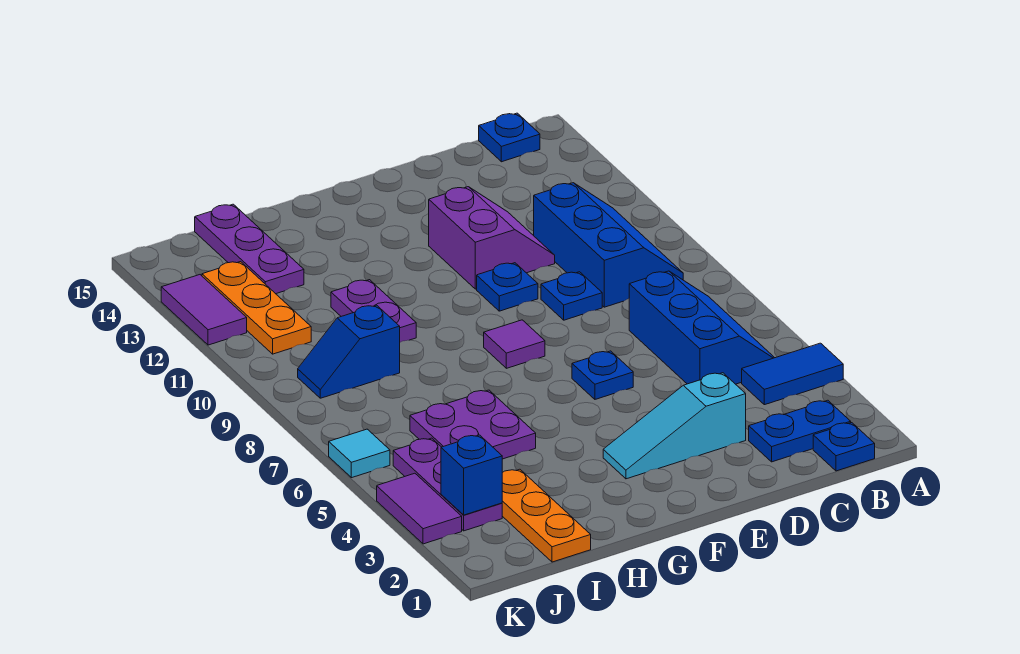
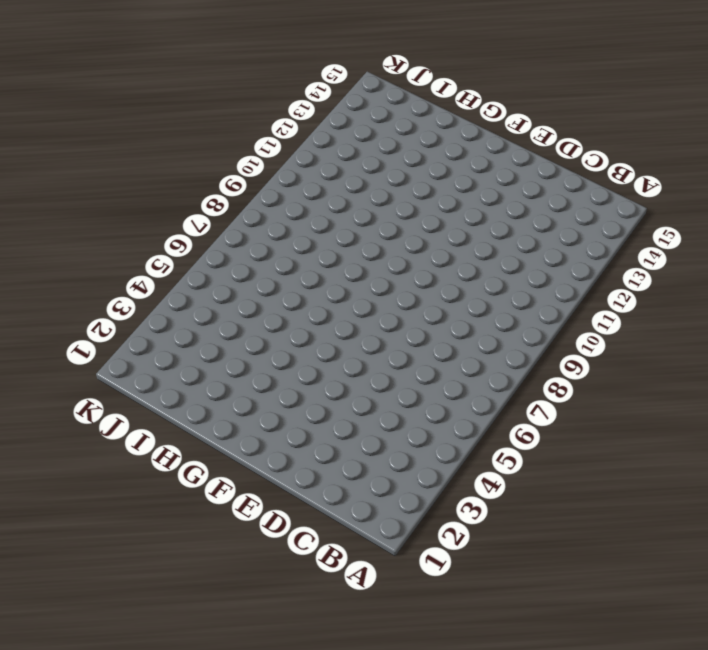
none -> blue 1x2 tile [742,343,843,405]
none -> blue 1x1 plate [813,423,875,471]
none -> blue 1x2 plate [749,400,851,462]

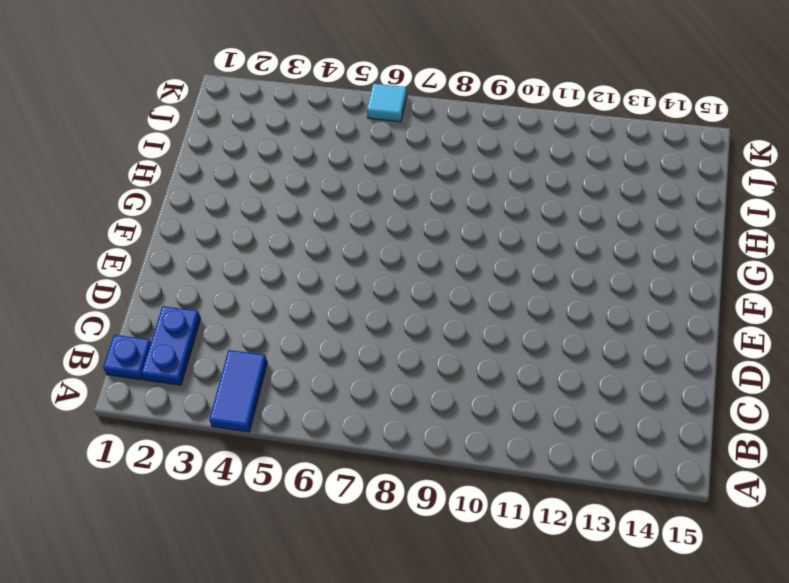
none -> blue 2x3 slope [629,271,774,384]
none -> blue 2x3 slope [534,183,683,307]
none -> blue 1x1 plate [479,113,540,162]

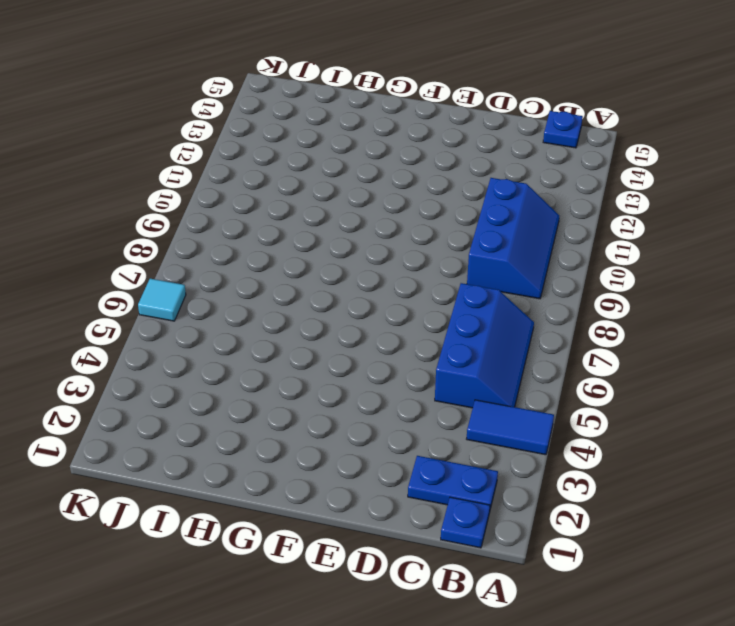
none -> cyan 1x3 slope [603,373,746,479]
none -> blue 1x1 plate [541,272,602,320]
none -> purple 2x2 slope [429,187,555,289]

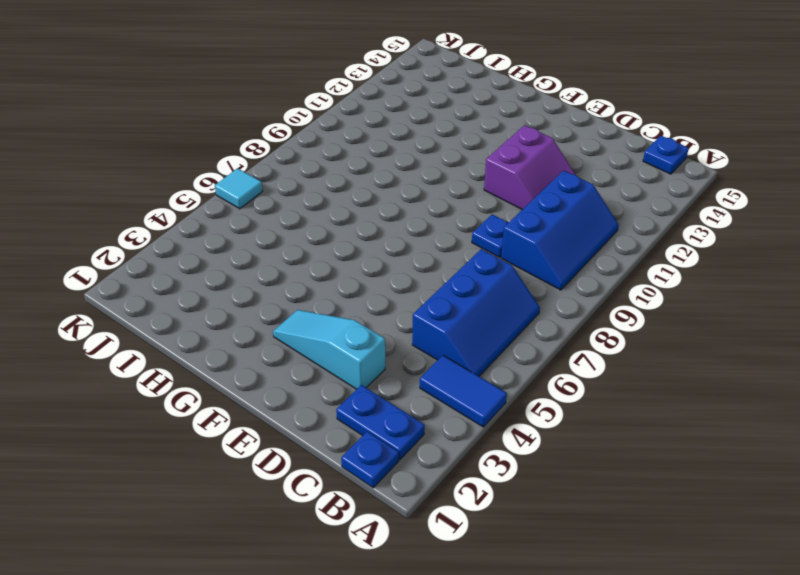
none -> blue 1x1 plate [572,351,633,399]
none -> blue 1x1 plate [477,263,538,311]
none -> purple 1x1 tile [484,320,545,368]

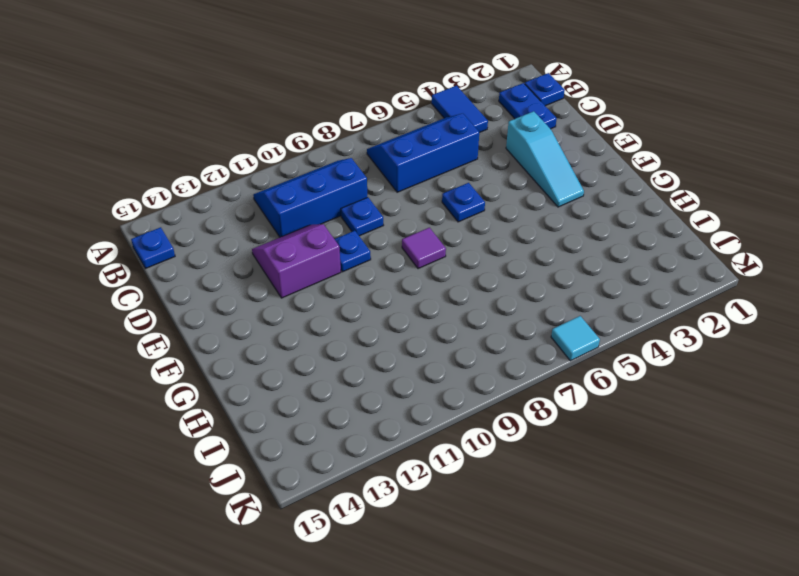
none -> purple 2x2 plate [410,390,536,459]
none -> purple 1x2 plate [331,280,416,342]
none -> orange 1x3 plate [502,469,591,562]

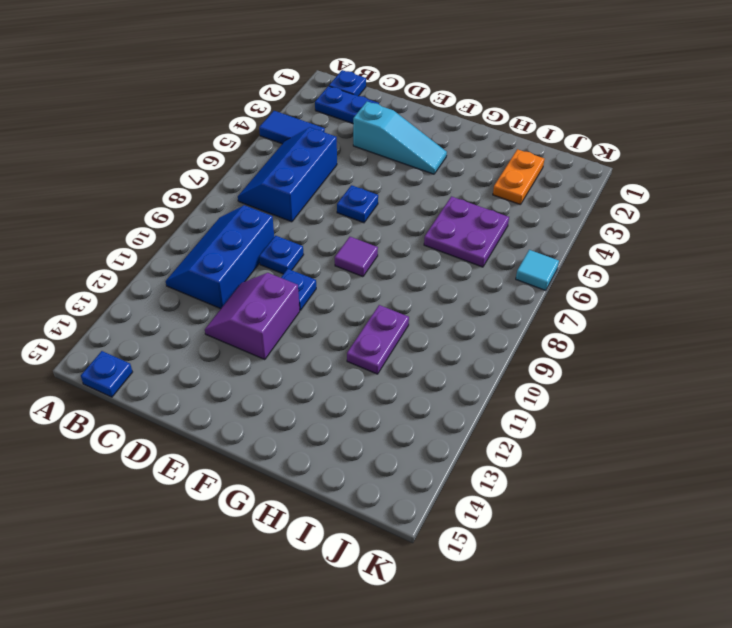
orange 1x2 plate [493,149,544,205] -> orange 1x3 plate [502,469,591,562]
none -> blue 1x2 slope [298,305,400,398]
none -> purple 1x3 plate [195,204,304,294]
none -> purple 1x3 plate [393,438,502,531]

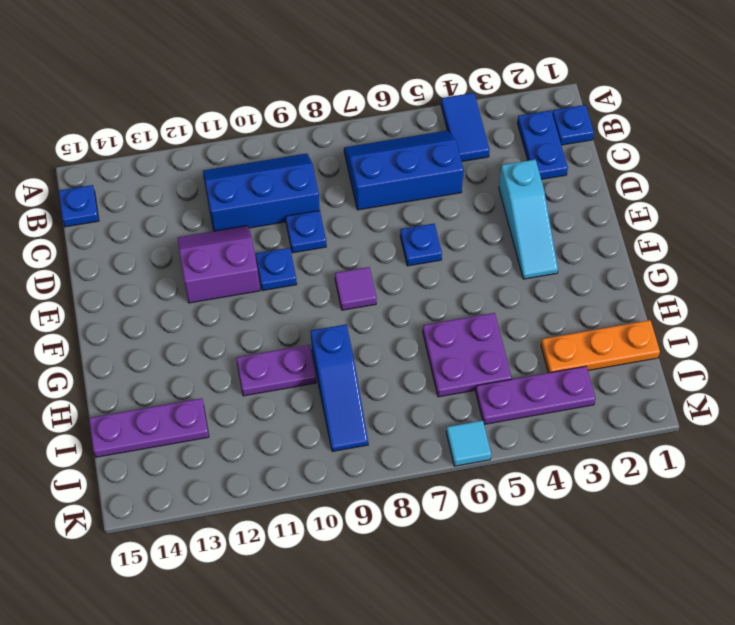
blue 1x3 slope [311,324,368,452] -> blue 1x2 slope [298,305,400,398]
none -> orange 1x3 plate [202,262,311,354]
none -> purple 1x2 tile [377,473,462,544]
none -> purple 1x2 tile [161,275,247,345]

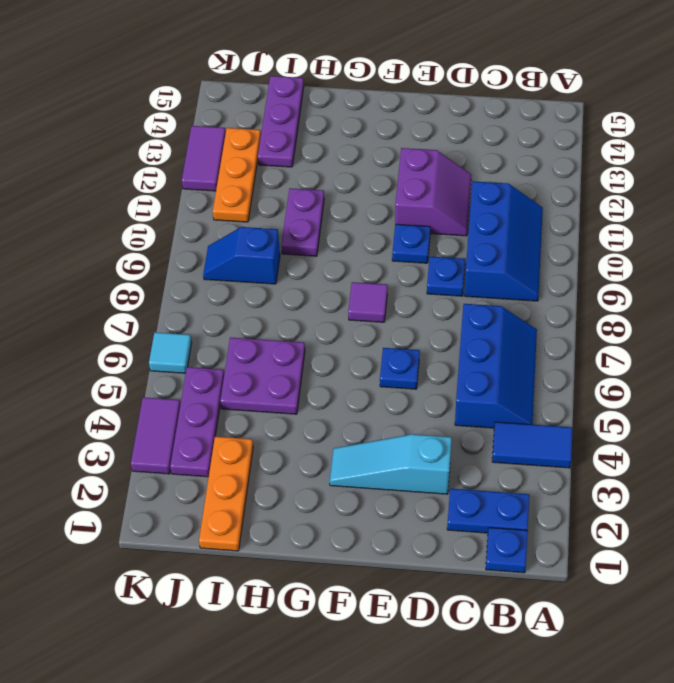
none -> blue 1x1 plate [479,113,540,162]
none -> blue 1x1 brick [441,435,502,515]

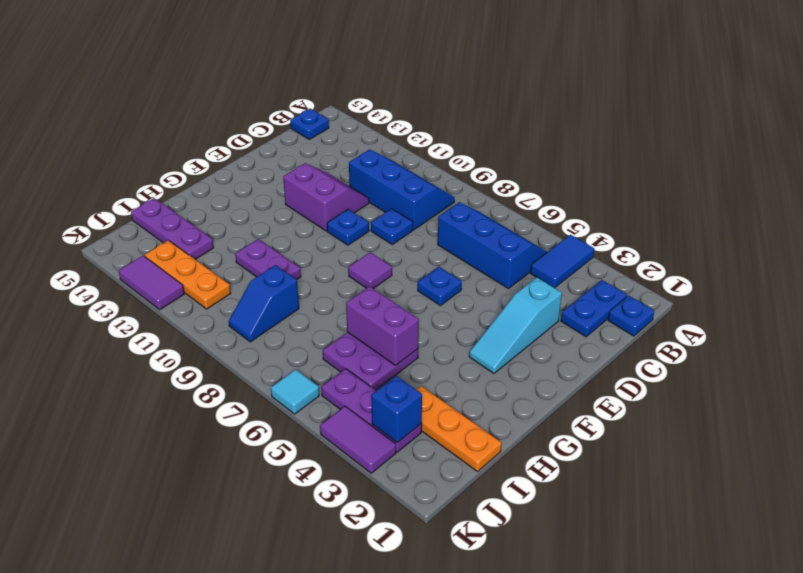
purple 1x2 brick [346,286,419,366] -> none

